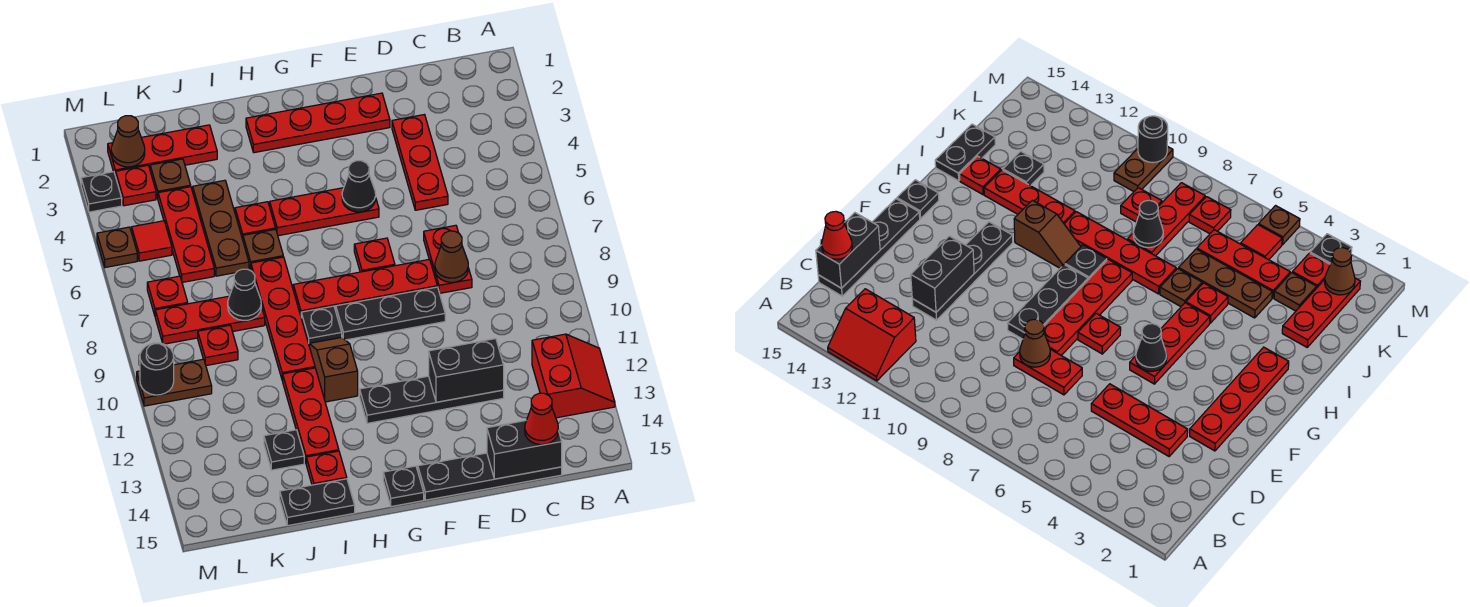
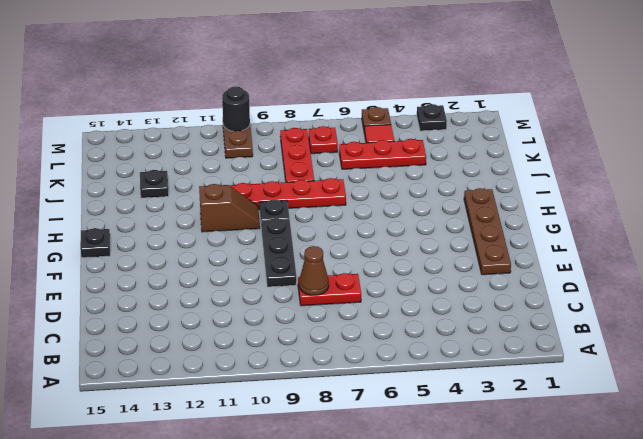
brown 1x4 plate [464,188,511,275] -> red 1x4 plate [246,93,390,153]
none -> red 2x2 slope [532,334,615,418]
none -> black 1x4 plate [418,453,562,500]
none -> red 1x3 plate [392,115,448,210]
none -> black 1x4 plate [360,376,504,423]

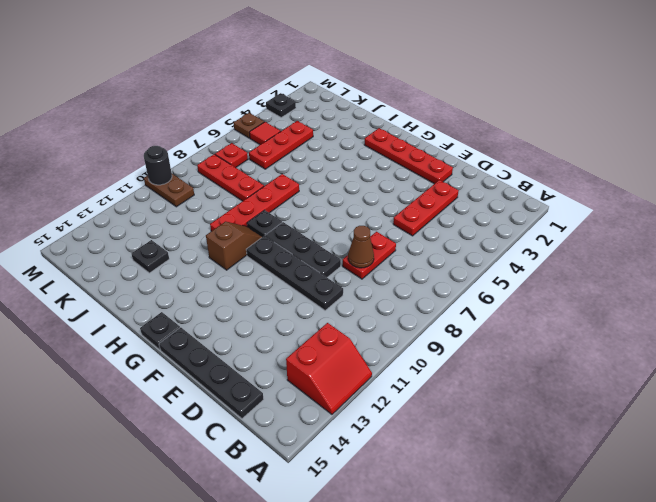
black 1x4 plate [246,236,343,310] -> black 1x4 plate moved to [360,376,504,423]
none -> red 1x4 plate [293,259,437,316]
none -> red 1x3 plate [270,188,379,236]
none -> red 1x1 plate [354,238,395,272]
none -> red 1x1 plate [235,202,276,239]

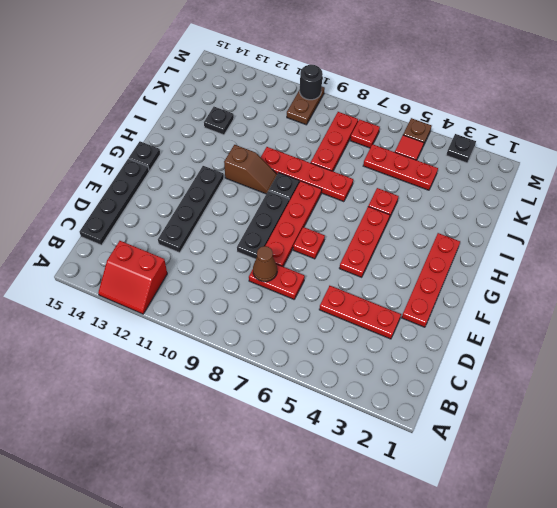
none -> brown 1x1 plate [243,229,283,269]
none -> red 1x3 plate [282,368,339,462]
none -> red 1x1 plate [306,451,347,485]
none -> black 1x2 plate [280,479,355,526]

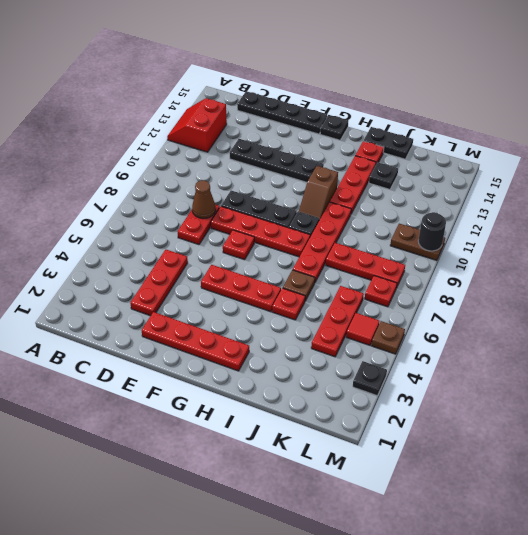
none -> red 1x3 plate [108,125,217,176]
none -> brown 1x3 plate [193,180,249,276]
none -> brown 1x1 plate [150,159,191,198]
none -> red 1x1 plate [198,325,238,366]

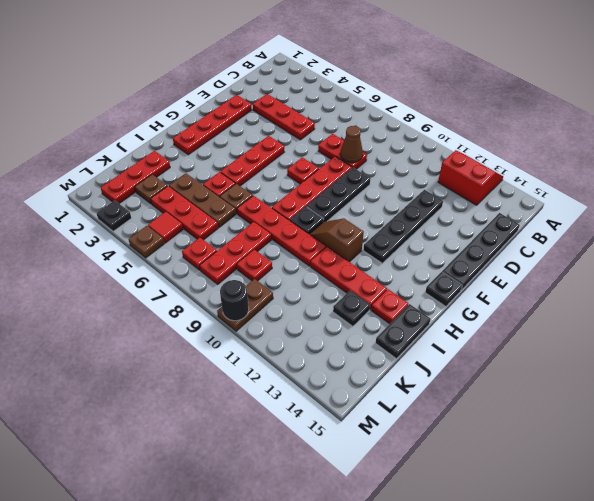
none -> red 1x1 plate [116,165,156,206]
none -> black 1x2 brick [487,421,562,479]
none -> black 1x2 brick [429,339,504,402]
none -> black 1x1 cone [342,161,376,212]

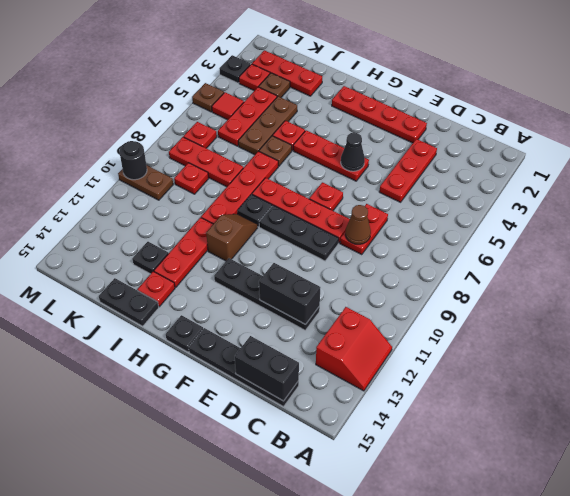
none -> black 1x1 cone [228,269,261,321]
none -> brown 1x1 cone [111,116,145,167]
none -> red 1x1 cone [525,393,558,445]

